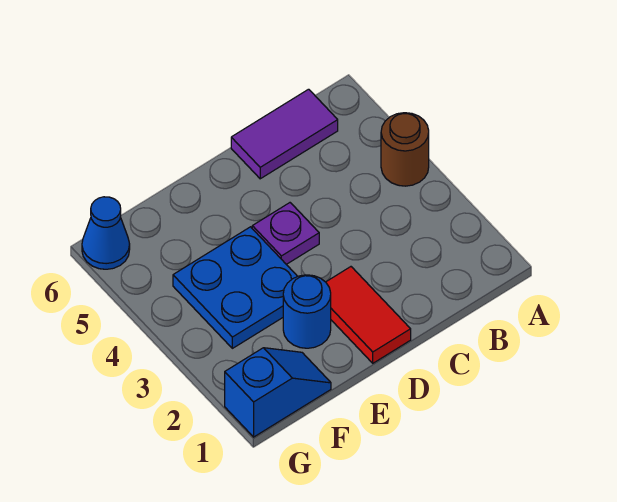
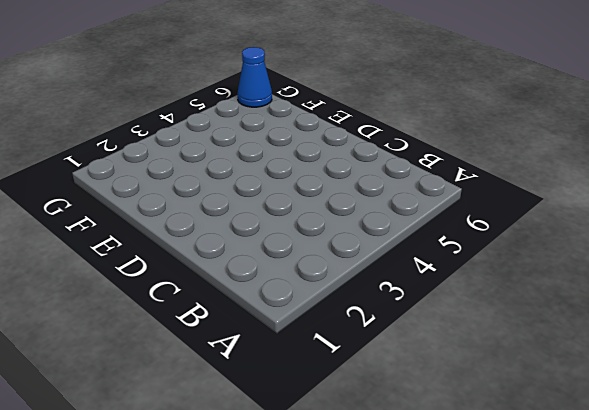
none -> brown 1x1 round brick [381,113,429,186]
none -> purple 1x2 tile [231,89,338,179]

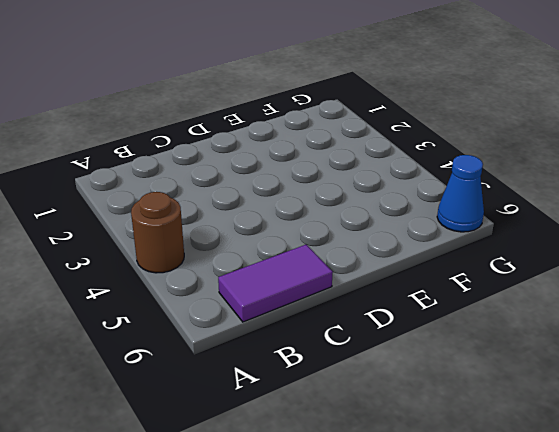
none -> red 1x2 tile [326,267,411,363]
none -> purple 1x1 plate [252,203,319,264]

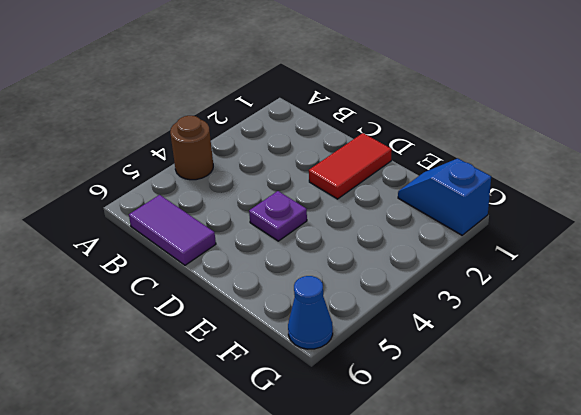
none -> blue 1x1 round brick [283,275,331,348]
none -> blue 2x2 plate [173,227,297,348]

